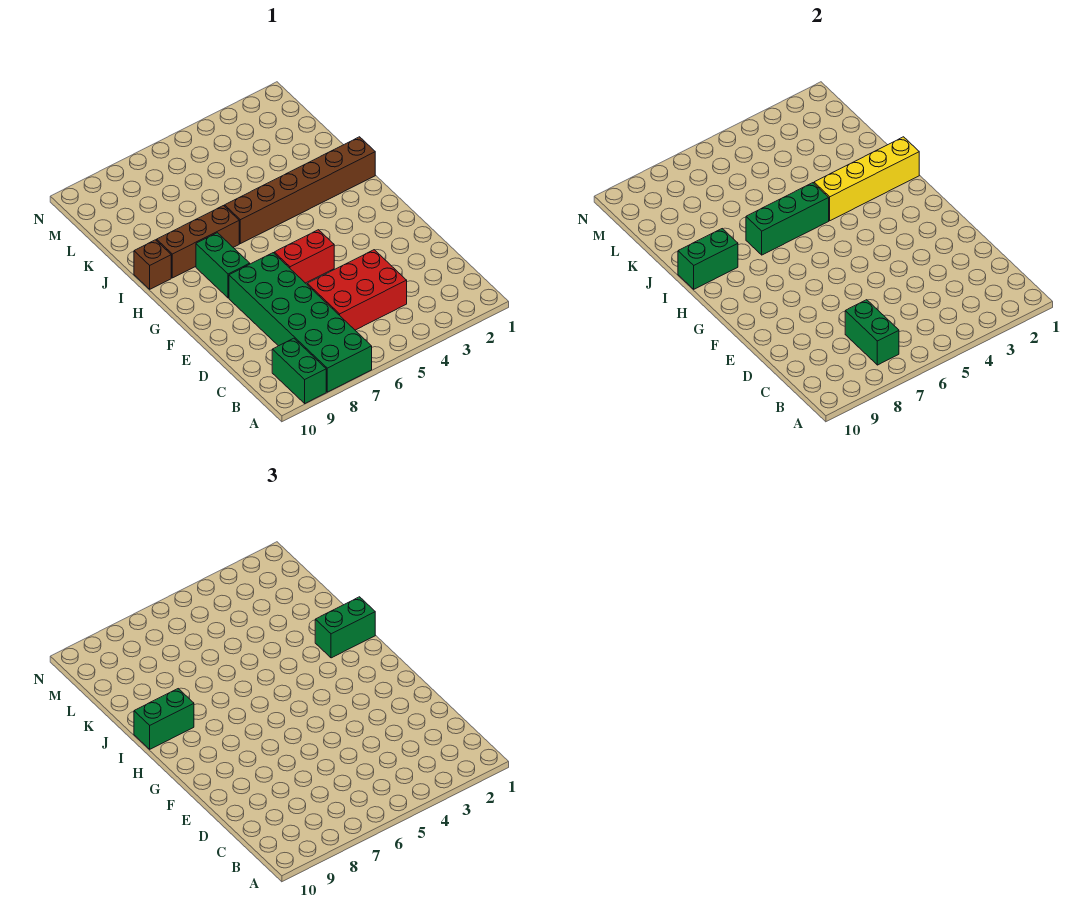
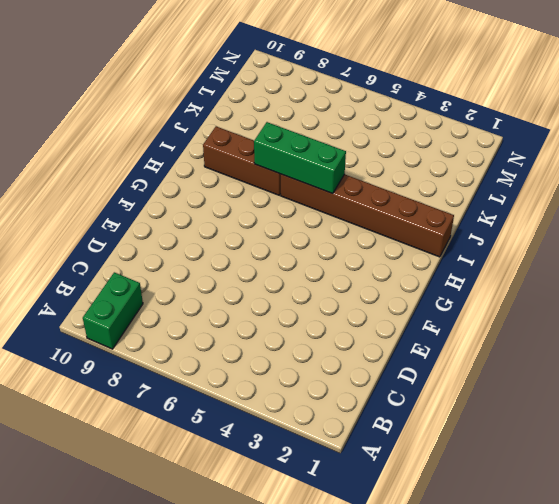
none -> green 2x6 brick [229,253,372,392]
none -> red 2x3 brick [307,250,407,330]
none -> red 1x2 brick [274,230,334,283]

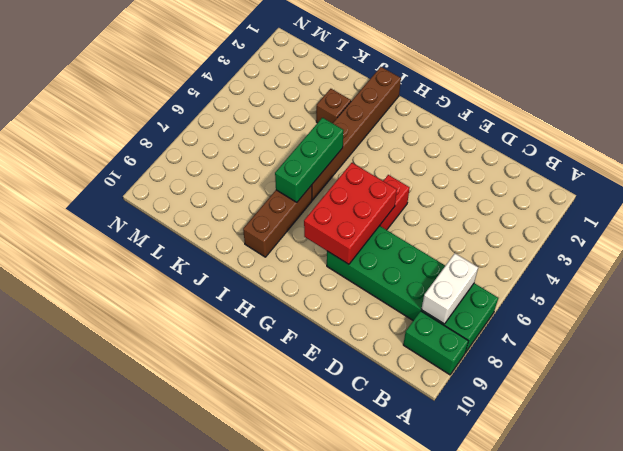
white 1x2 brick [421,253,478,324] -> green 1x2 brick [845,300,899,365]
red 2x3 brick [304,163,397,264] -> red 2x3 brick moved to [307,250,407,330]
brown 1x1 brick [316,89,351,123] -> brown 1x1 brick moved to [134,240,171,289]
none -> green 1x2 brick [196,233,250,298]
none -> yellow 1x4 brick [814,137,919,221]
none -> green 1x2 brick [678,229,738,289]

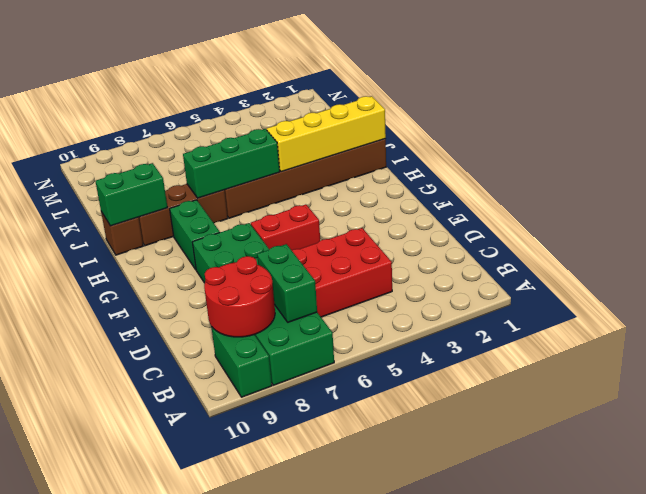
red 2x2 round brick [204,256,275,337] -> none
none -> green 1x2 brick [315,597,375,658]
none -> green 1x2 brick [134,689,194,749]

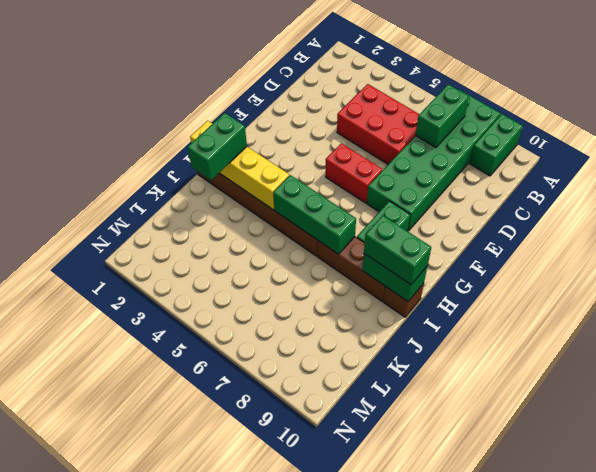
green 1x2 brick [188,113,247,180] -> green 1x2 brick turned to [315,597,375,658]

